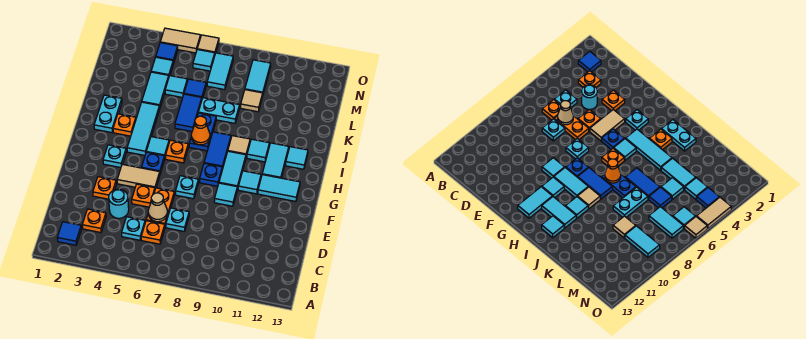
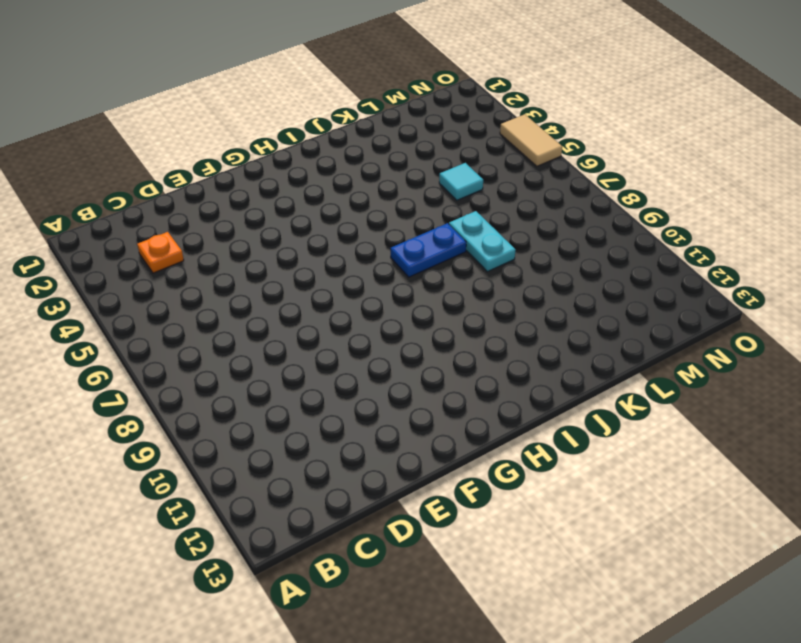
none -> blue 1x1 tile [57,222,81,245]
none -> cyan 1x1 plate [122,217,145,240]
none -> orange 1x1 plate [141,221,165,244]
none -> cyan 1x1 round brick [109,189,129,218]

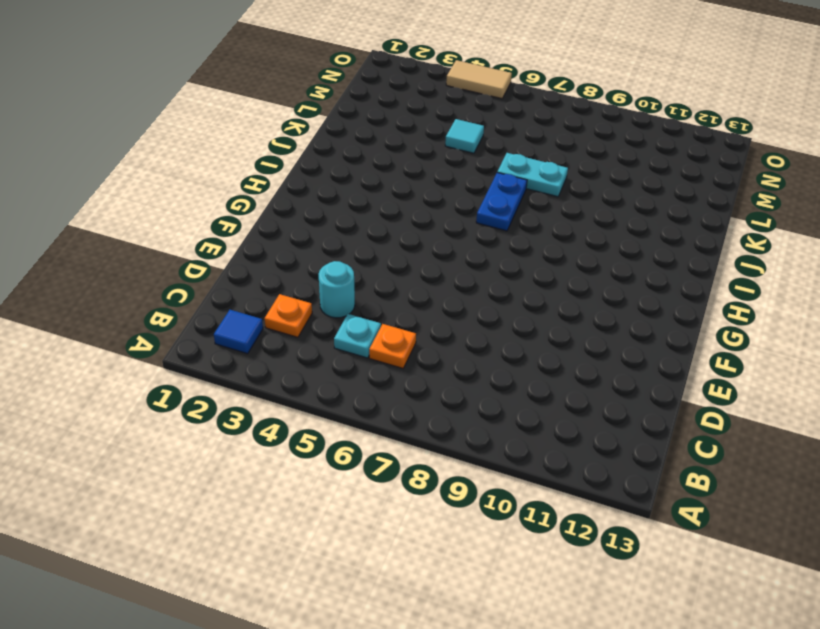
none -> orange 1x2 plate [146,188,174,226]
none -> cyan 1x1 plate [166,208,189,231]
none -> orange 1x1 plate [93,177,116,199]
none -> orange 1x1 plate [132,184,155,207]

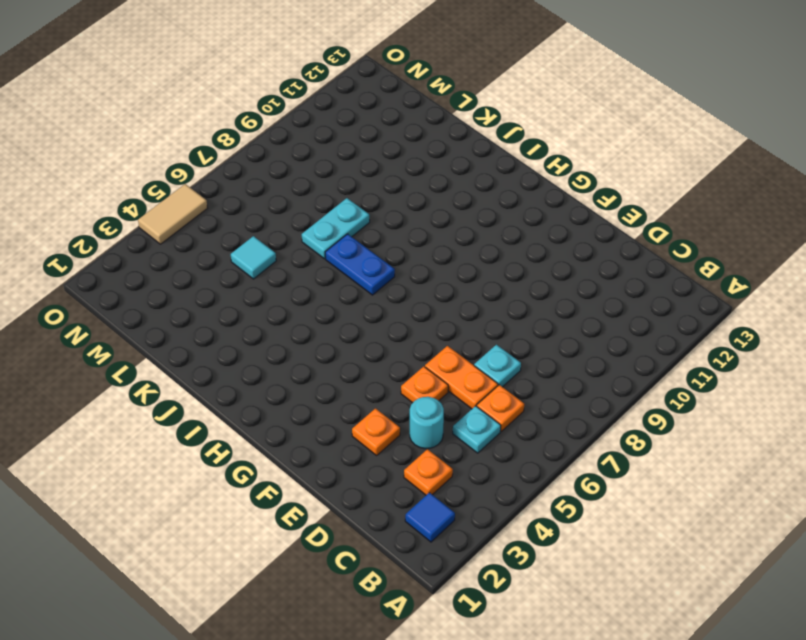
none -> tan 1x2 tile [117,164,160,189]
none -> cyan 1x1 plate [175,176,198,199]
none -> cyan 1x1 tile [214,183,237,206]
none -> cyan 1x1 plate [103,145,126,168]

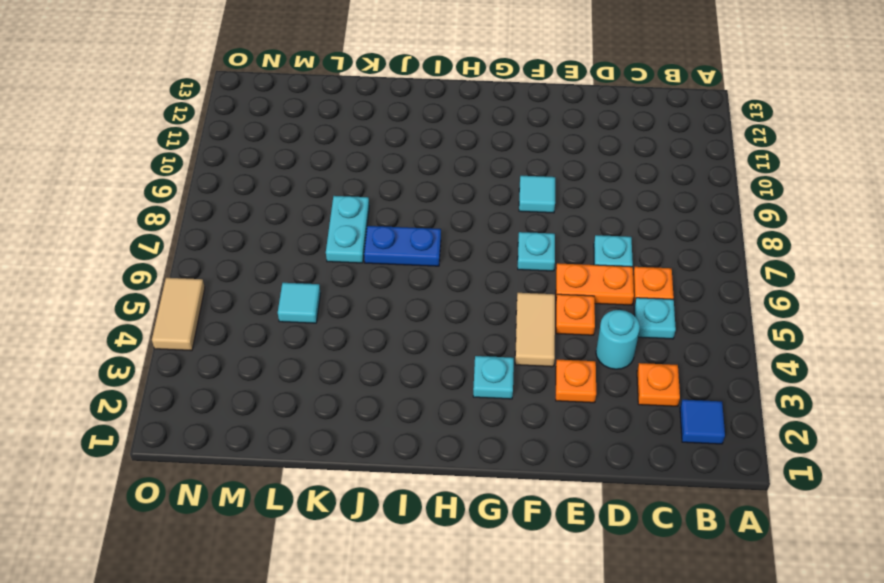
none -> blue 1x1 plate [142,152,165,174]
none -> blue 1x1 plate [200,163,222,186]
none -> cyan 1x2 tile [219,151,246,190]
none -> cyan 1x1 tile [238,171,261,194]

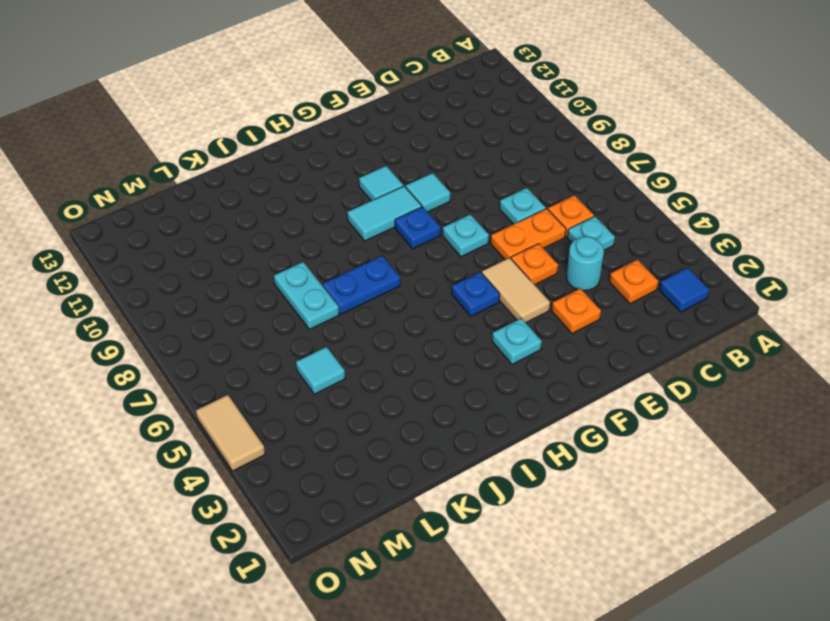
none -> cyan 1x2 tile [258,175,300,201]
none -> cyan 1x3 tile [127,102,160,155]
none -> cyan 1x1 tile [146,137,169,159]
none -> orange 1x1 plate [166,140,188,163]

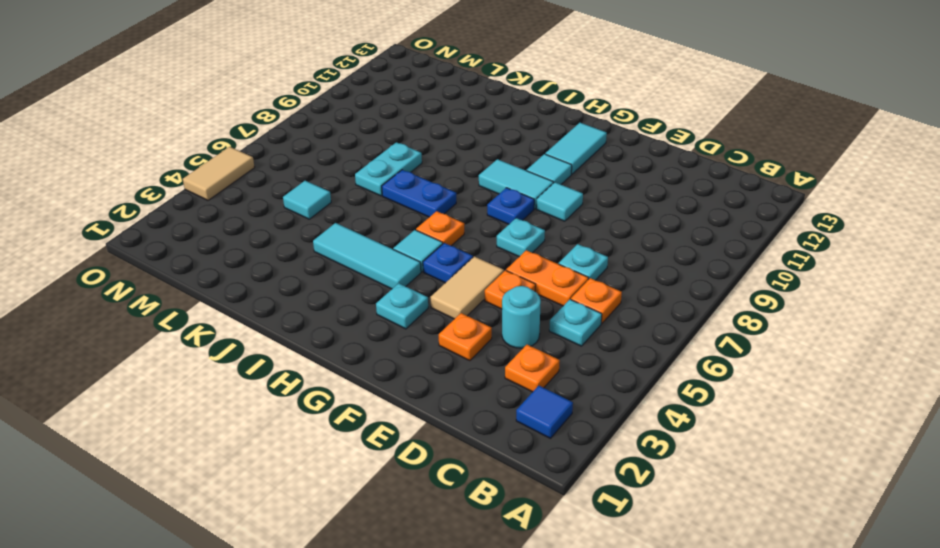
none -> blue 1x2 tile [204,132,231,169]
none -> cyan 1x2 tile [262,143,289,178]
none -> cyan 1x2 plate [94,95,122,133]
none -> orange 1x1 plate [113,114,136,136]

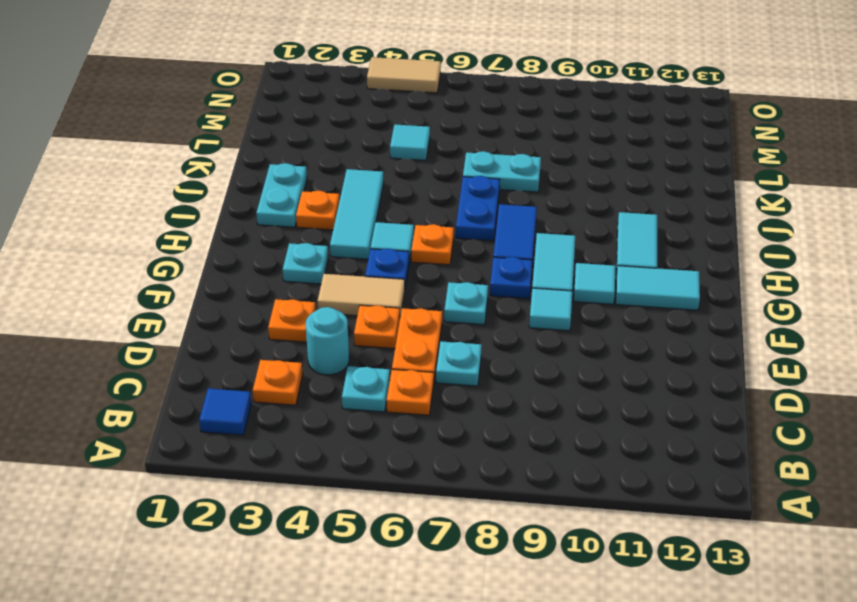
none -> tan 1x1 tile [228,136,250,157]
none -> cyan 1x1 tile [247,139,269,162]
none -> cyan 1x1 tile [286,147,308,169]
none -> blue 1x2 tile [175,94,202,131]

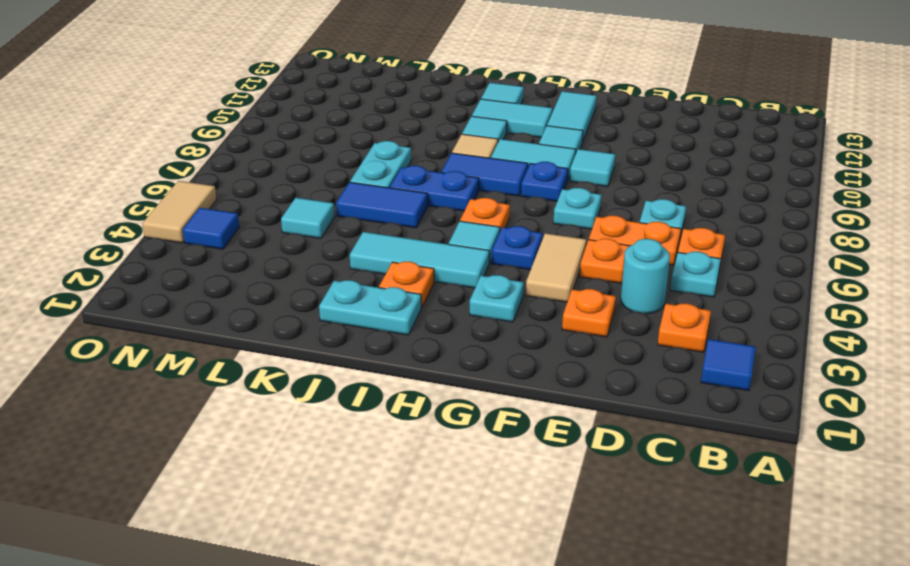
none -> cyan 1x2 tile [142,72,169,108]
none -> blue 1x1 tile [184,79,206,98]
none -> tan 1x1 tile [241,90,263,112]
none -> cyan 1x1 tile [151,57,173,76]

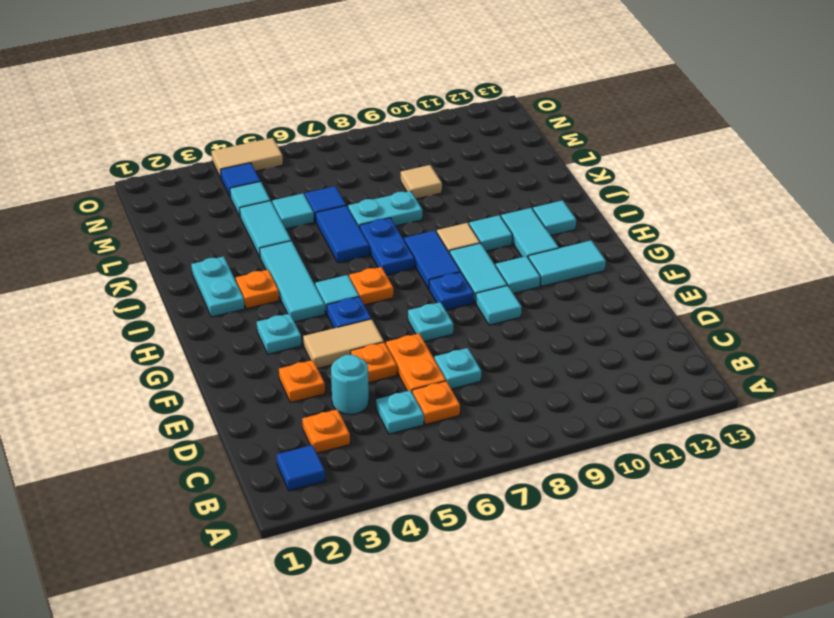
none -> cyan 1x2 tile [207,53,233,90]
none -> cyan 1x2 tile [245,60,271,94]
none -> cyan 1x1 tile [193,50,215,71]
none -> tan 1x1 tile [197,35,219,53]

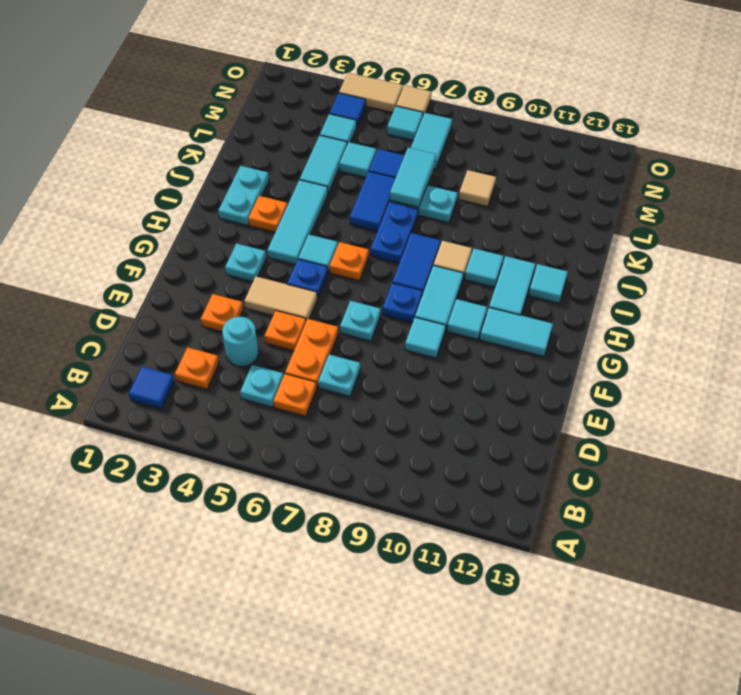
cyan 1x2 tile [390,148,436,207] -> cyan 1x2 tile moved to [245,60,271,94]
none -> tan 1x1 cone [148,193,167,222]
none -> orange 1x1 cone [191,116,210,145]

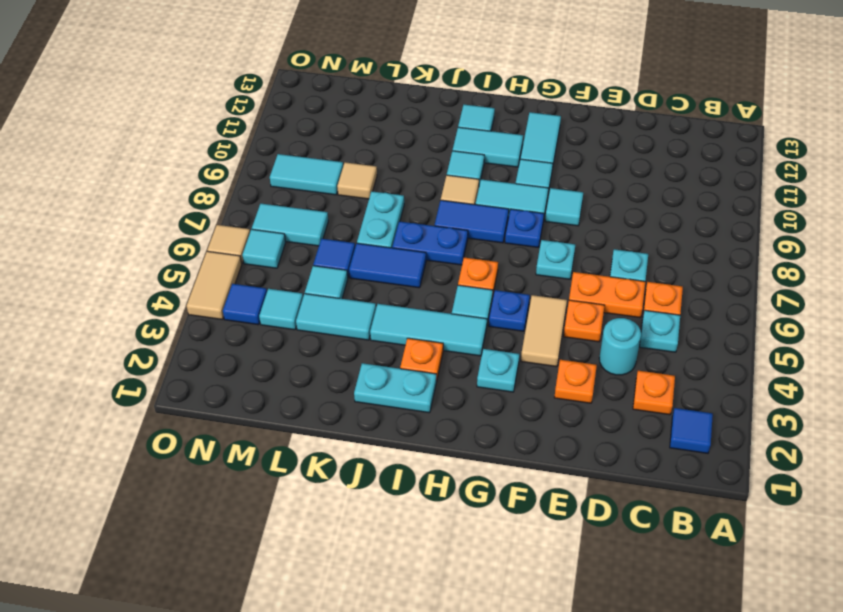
none -> tan 1x1 cone [148,193,167,222]
none -> orange 1x1 cone [191,116,210,145]

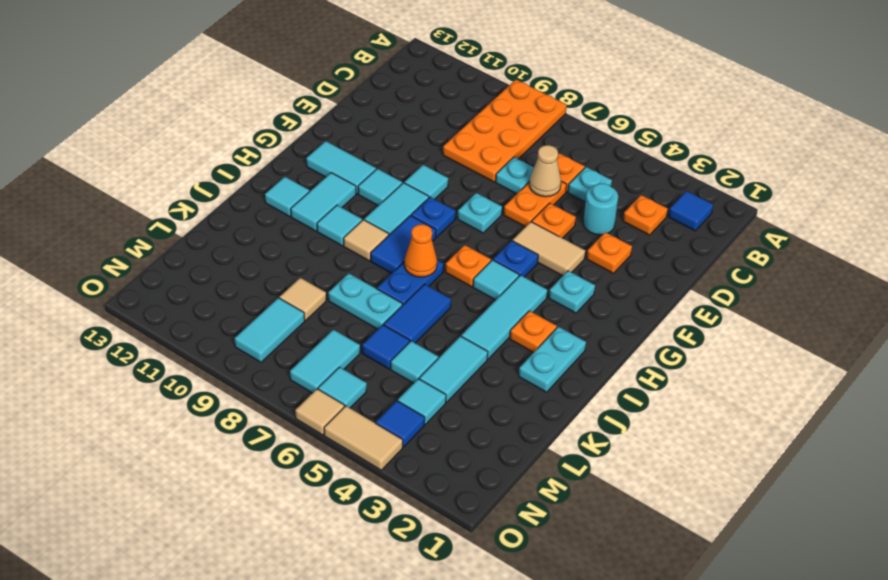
orange 2x4 plate [443,80,567,182] -> none

